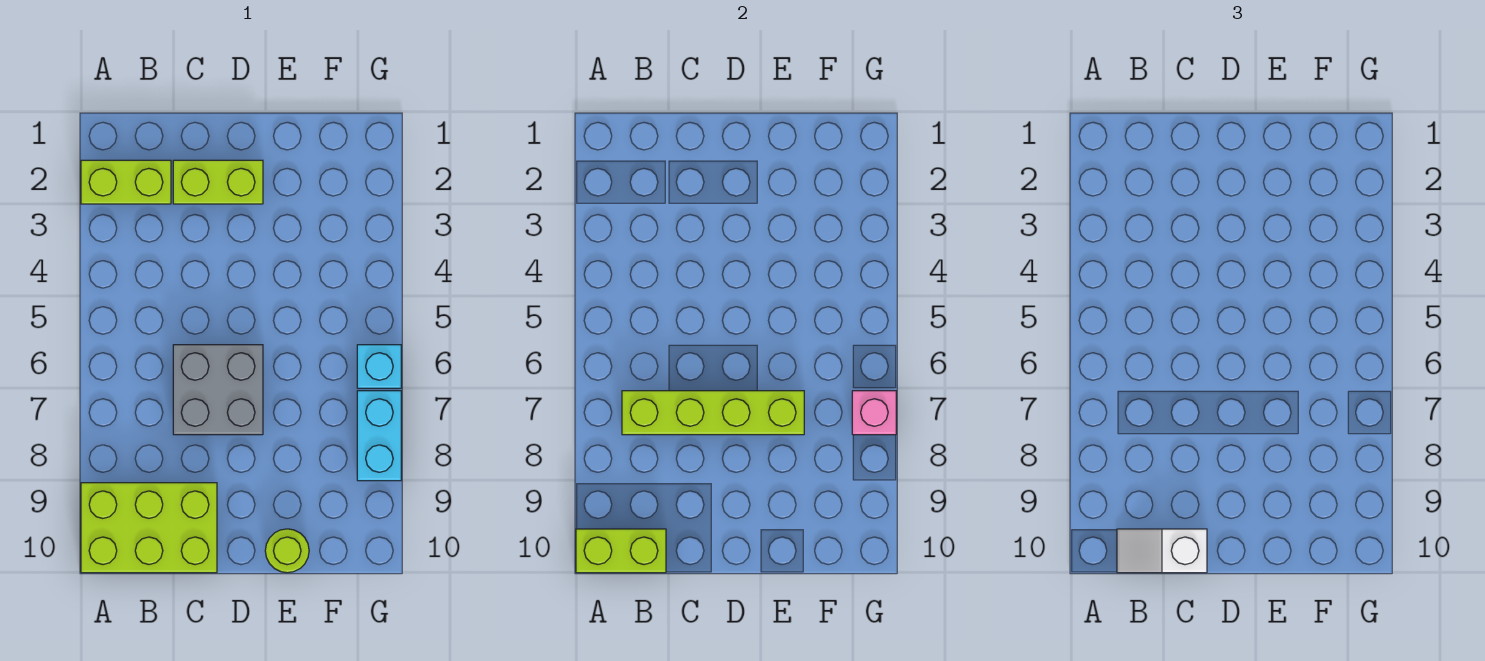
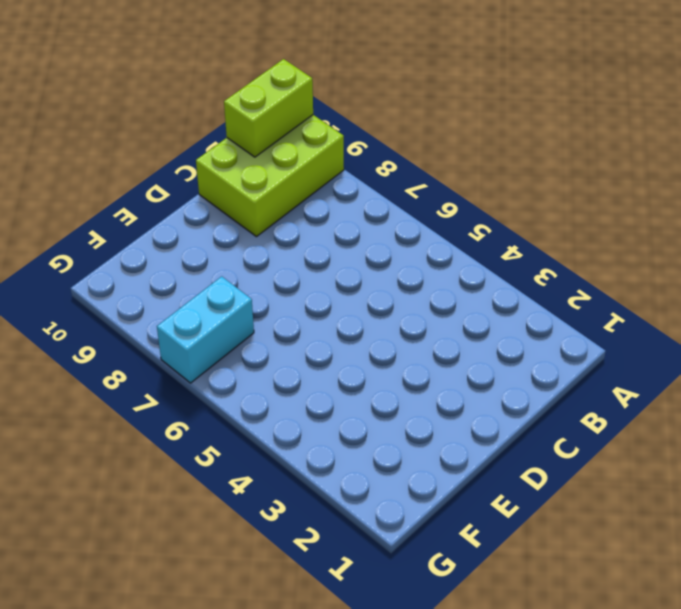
cyan 1x2 brick [157,276,254,383] -> cyan 1x2 brick turned to [357,391,401,481]
none -> lime 1x2 brick [81,160,171,204]
none -> lime 1x2 brick [173,160,263,204]

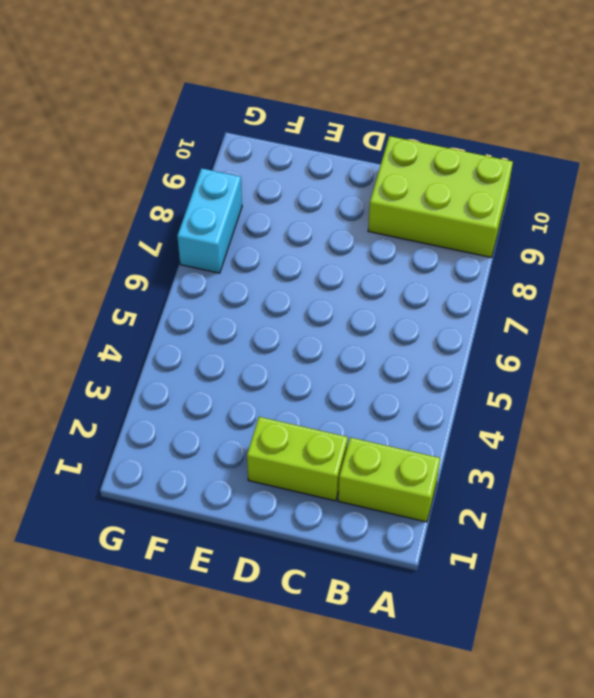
none -> grey 2x2 brick [173,345,263,435]
none -> lime 1x1 round brick [265,529,309,573]

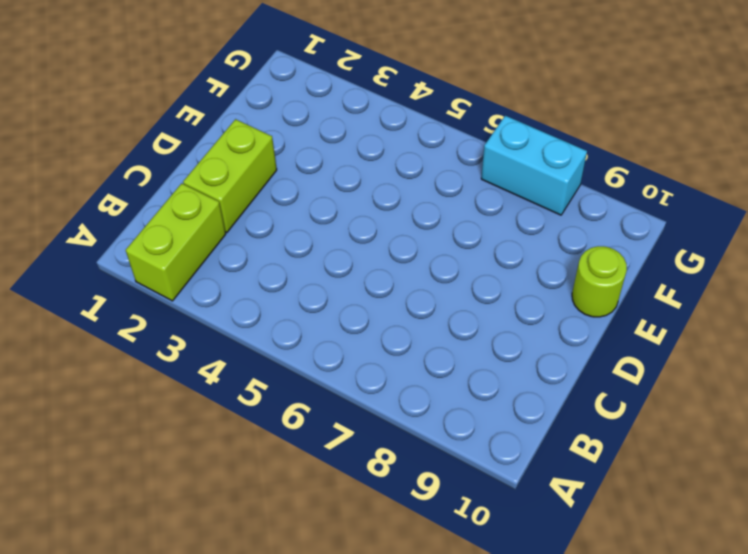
none -> lime 2x3 brick [81,483,217,573]
none -> grey 2x2 brick [173,345,263,435]

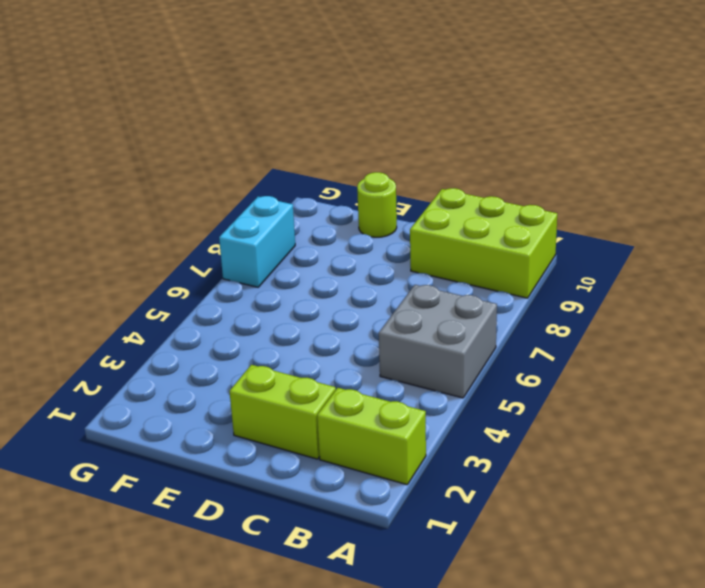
grey 2x2 brick [379,285,497,398] -> grey 2x2 brick moved to [173,345,263,435]
none -> cyan 1x1 brick [357,345,401,388]
none -> lime 1x2 brick [576,529,666,573]

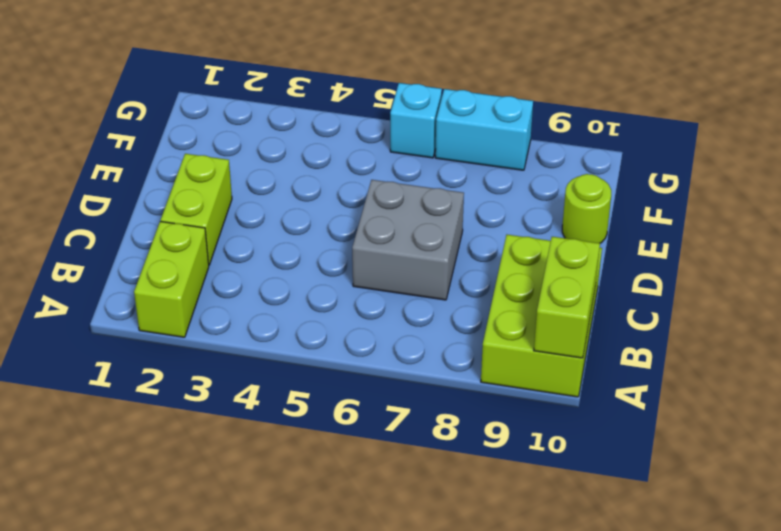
none -> lime 1x4 brick [622,391,804,435]
none -> pink 1x1 brick [852,391,896,435]

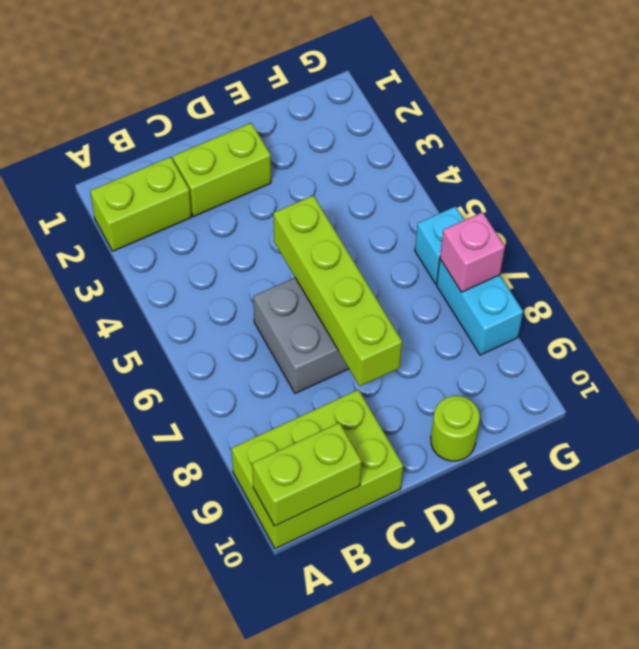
lime 1x4 brick [274,196,402,386] -> lime 1x4 brick turned to [622,391,804,435]
none -> white 1x2 slope [1117,529,1207,573]

